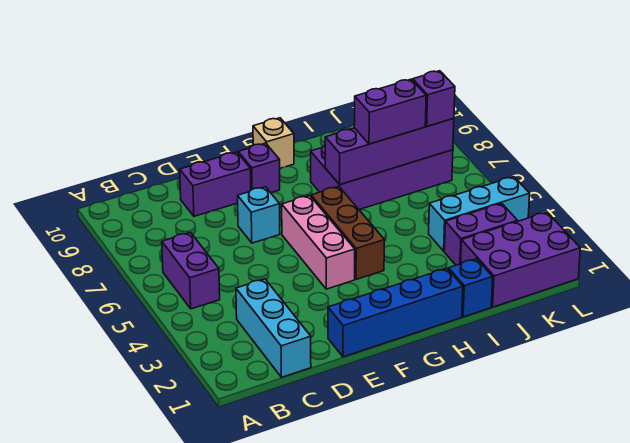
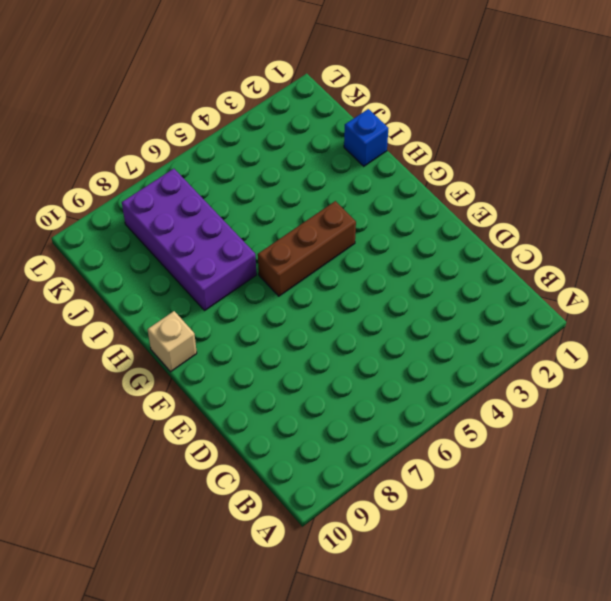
none -> purple 1x2 brick [162,232,220,309]
none -> cyan 1x3 brick [236,279,311,377]
none -> purple 1x2 brick [180,152,251,216]

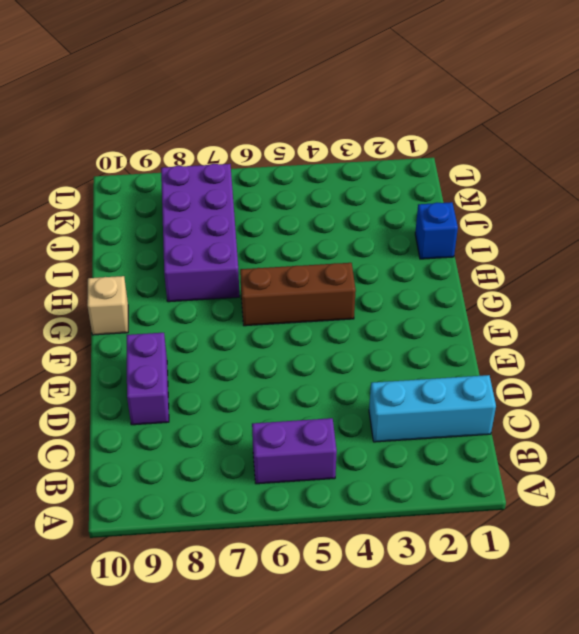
none -> blue 1x4 brick [328,268,463,357]
none -> cyan 1x1 brick [237,187,280,243]
none -> pink 1x3 brick [282,195,355,289]

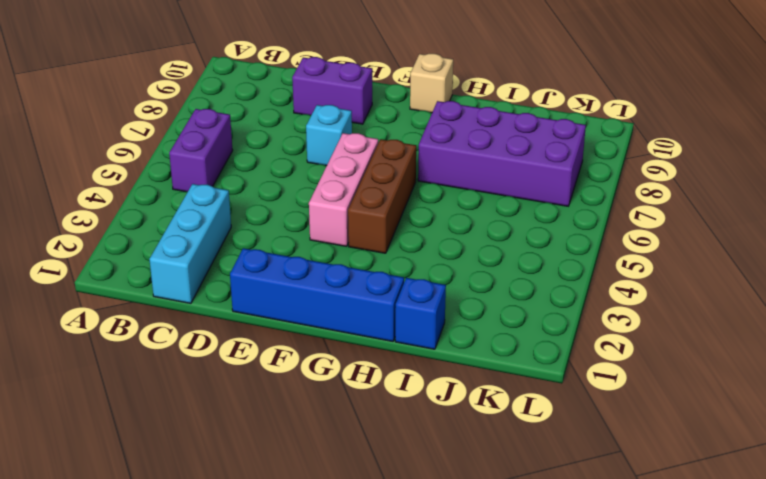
none -> purple 1x1 brick [238,143,280,193]
none -> purple 2x3 brick [461,212,580,307]
none -> purple 1x2 brick [444,203,518,265]

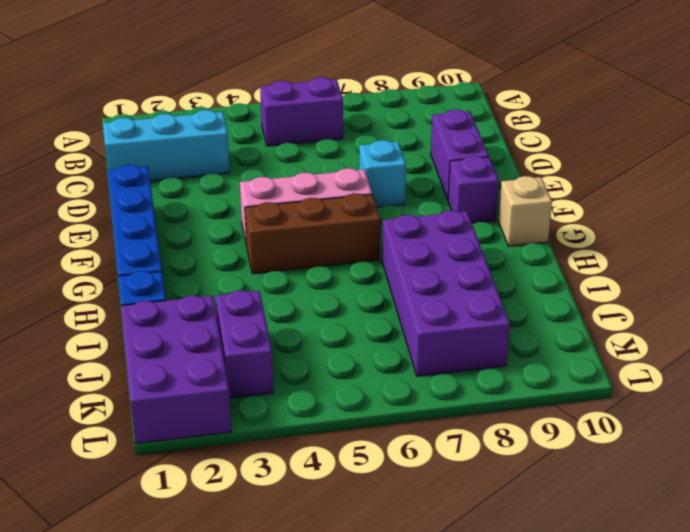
none -> cyan 1x3 brick [429,177,530,251]
none -> purple 1x4 brick [325,118,454,185]
none -> purple 1x2 brick [354,79,426,144]

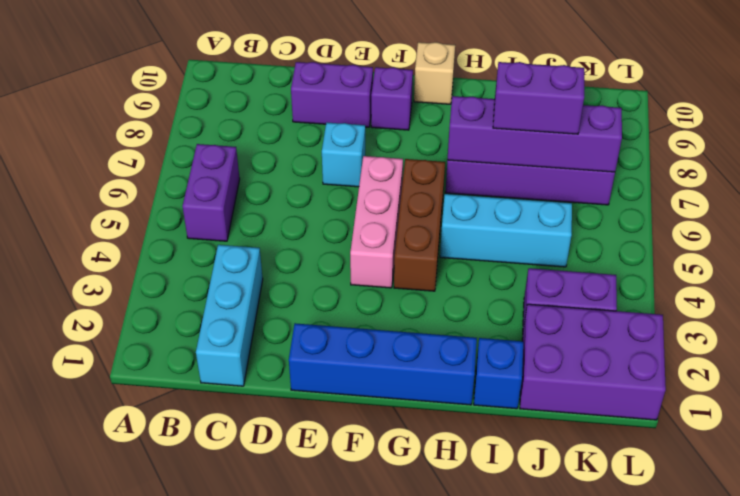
cyan 1x3 brick [440,194,572,267] -> cyan 1x3 brick moved to [429,177,530,251]
none -> purple 1x1 brick [413,71,455,126]

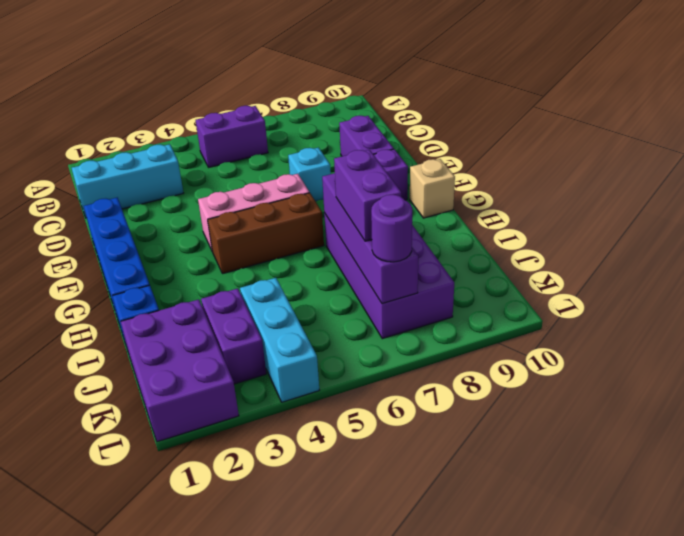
purple 1x1 round brick [371,194,412,262] -> purple 1x1 brick [413,71,455,126]

